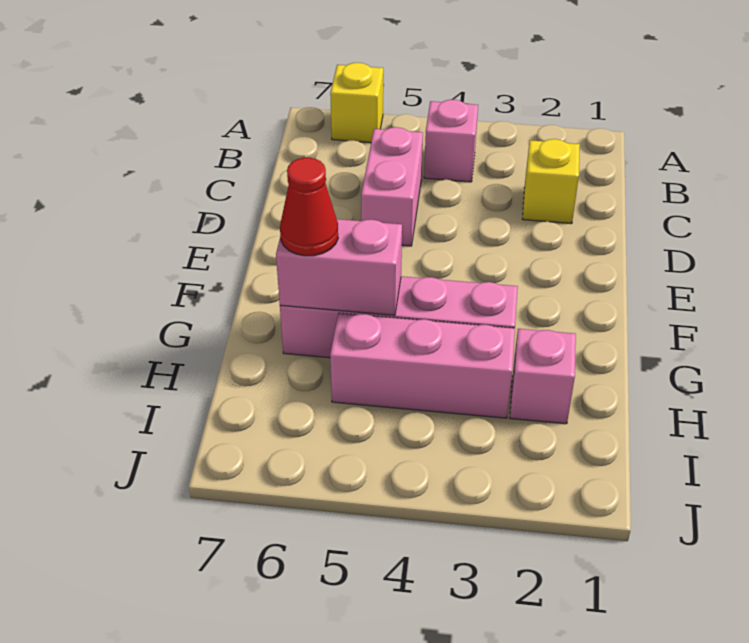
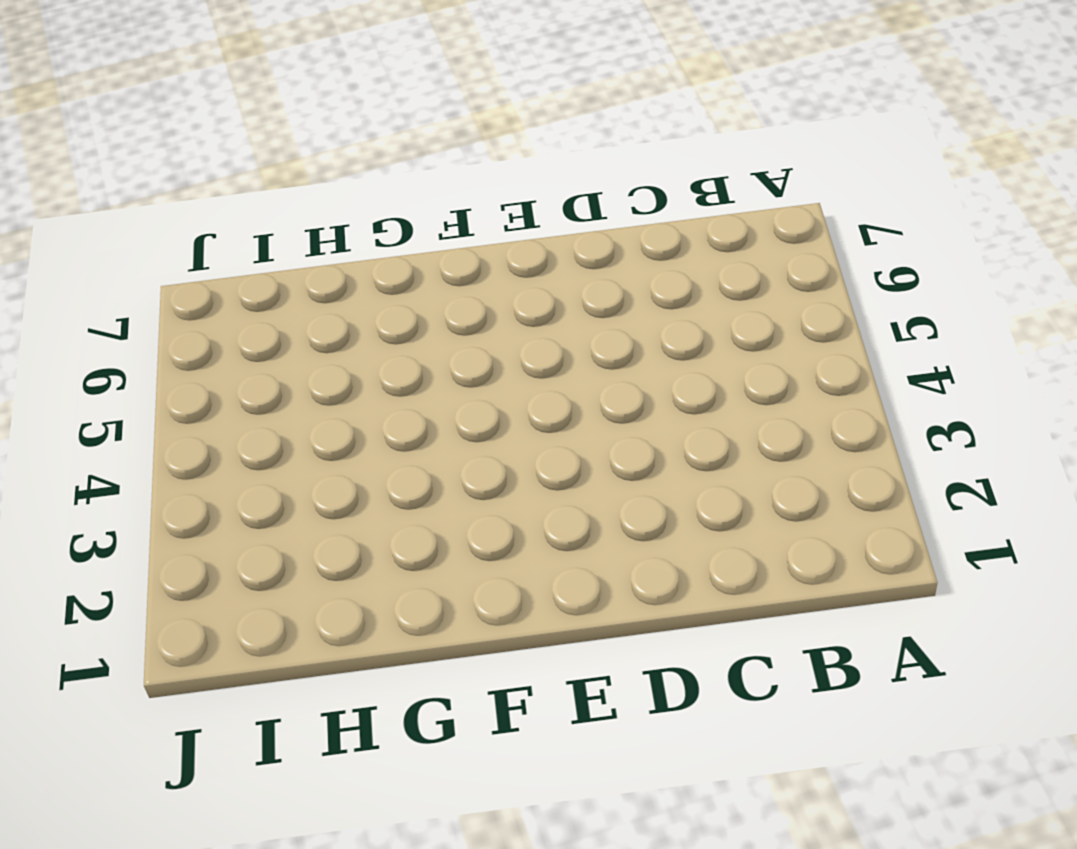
none -> yellow 1x1 brick [330,63,383,143]
none -> pink 1x1 brick [424,100,478,182]

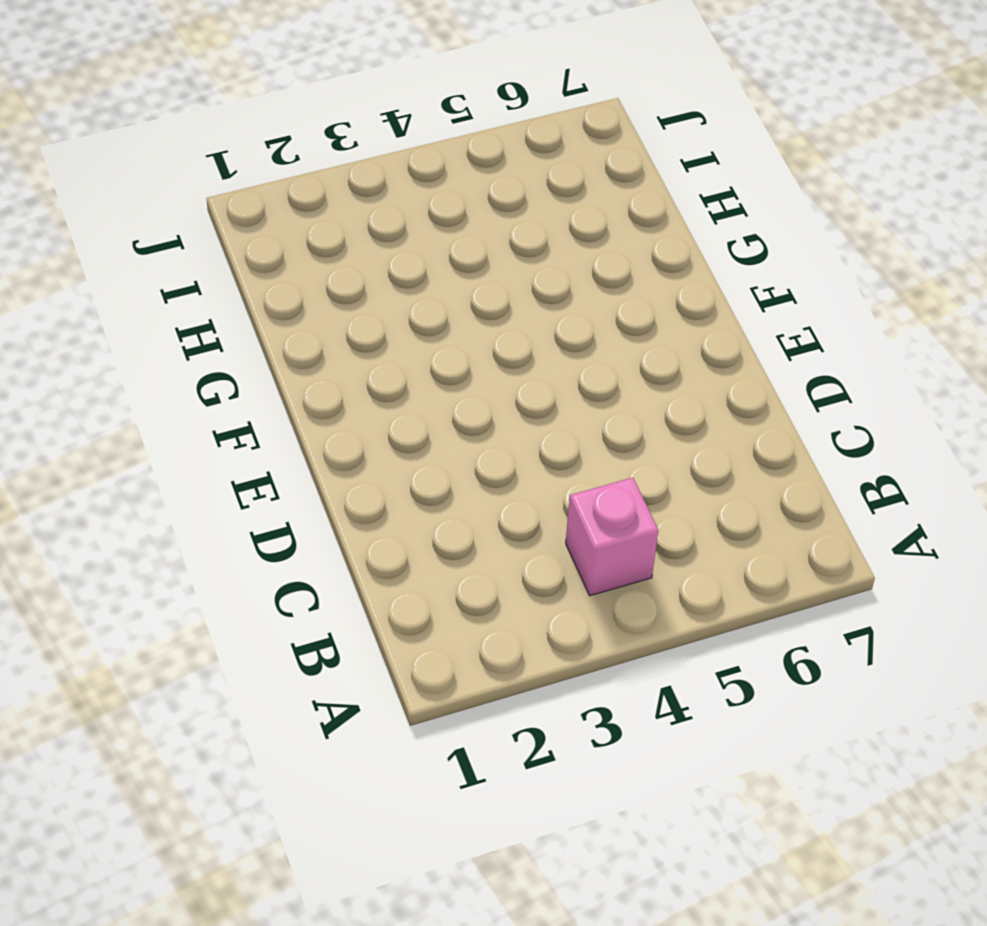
none -> yellow 1x1 brick [330,63,383,143]
none -> yellow 1x1 brick [523,139,580,224]

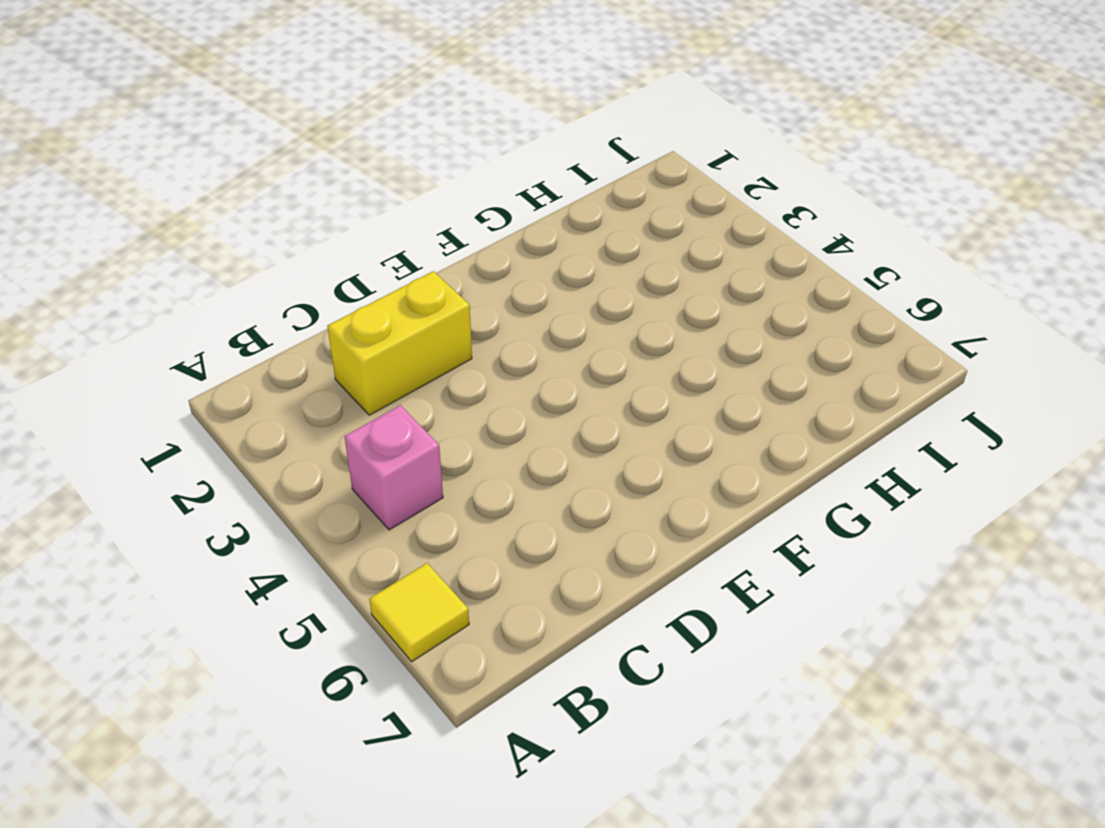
yellow 1x1 tile [369,563,469,661] -> yellow 1x1 brick [330,63,383,143]
yellow 1x2 brick [327,271,472,415] -> yellow 1x1 brick [523,139,580,224]
none -> pink 1x2 brick [361,127,423,246]
none -> pink 1x4 brick [280,276,518,358]

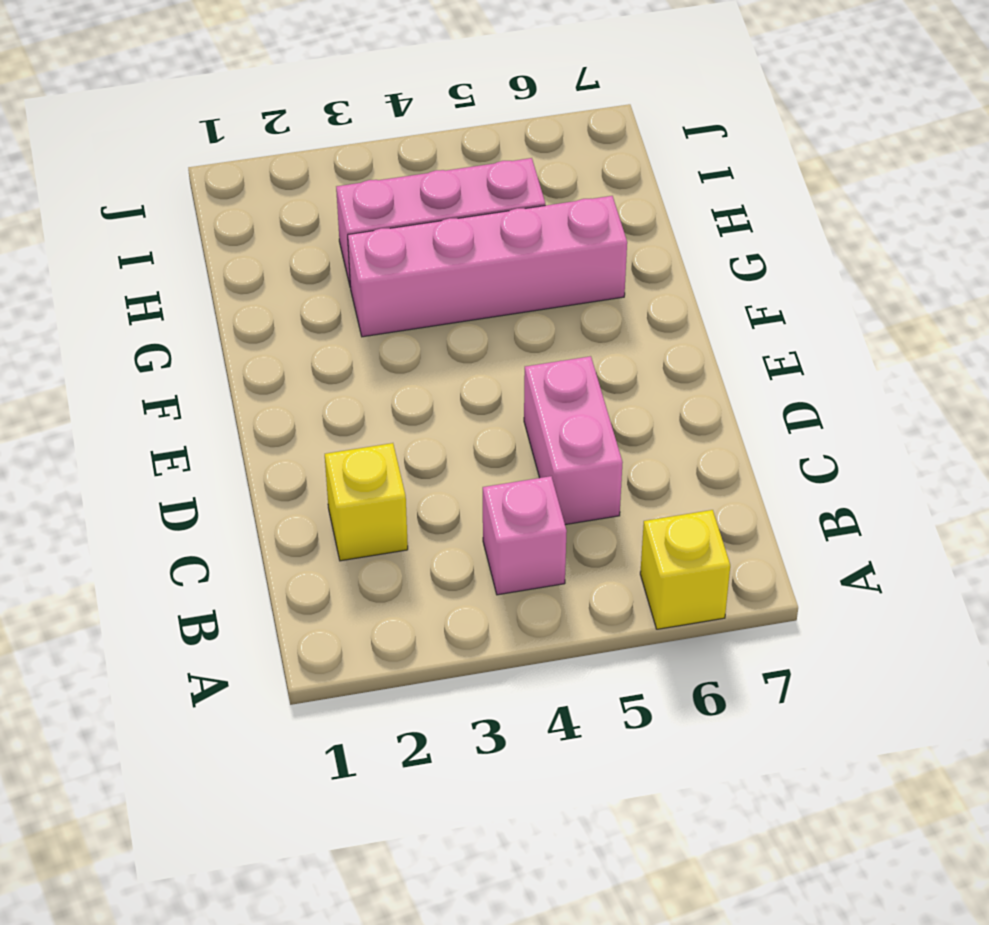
none -> pink 1x1 brick [510,329,576,424]
none -> pink 1x2 brick [276,219,402,315]

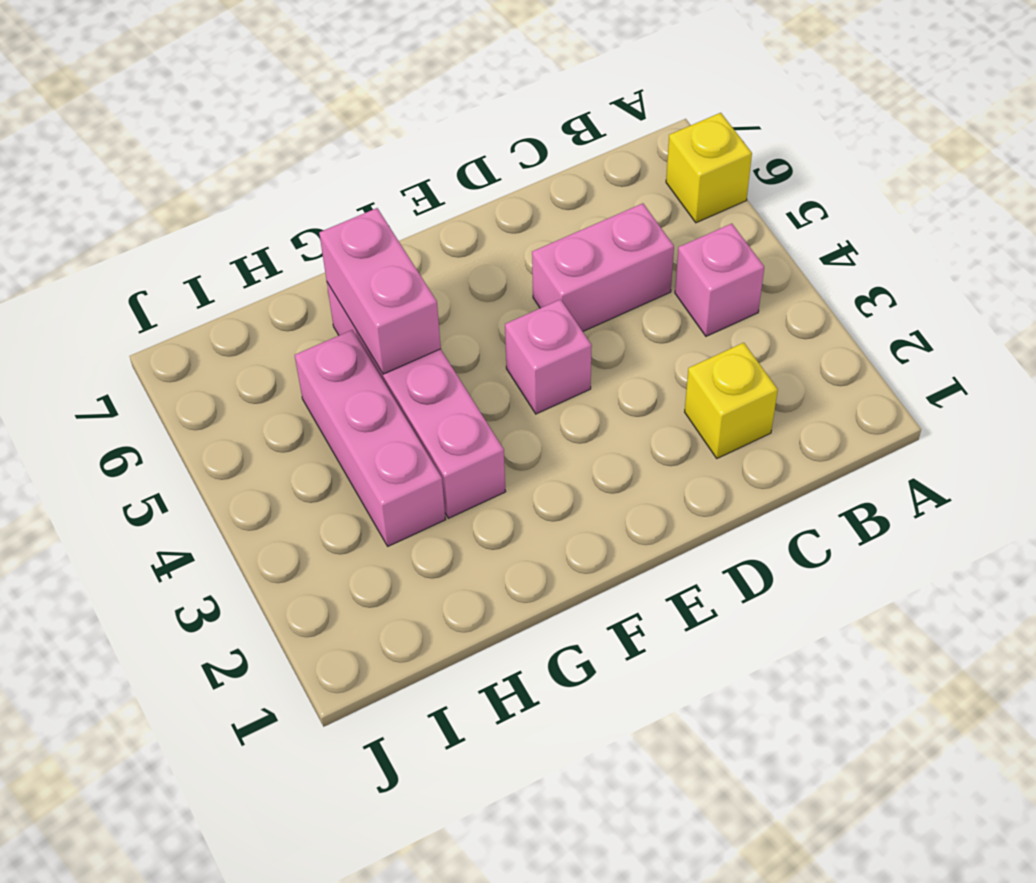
pink 1x1 brick [505,299,592,414] -> pink 1x1 brick moved to [510,329,576,424]
none -> red 1x1 cone [280,158,338,256]

